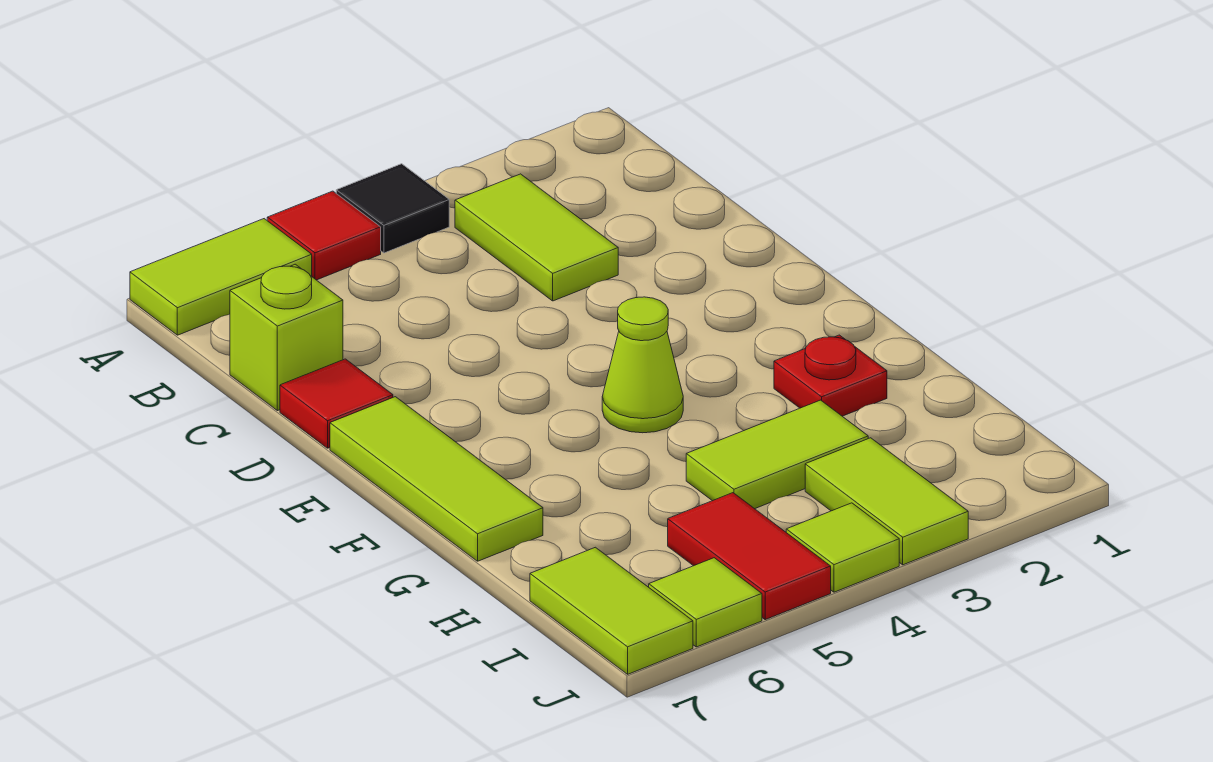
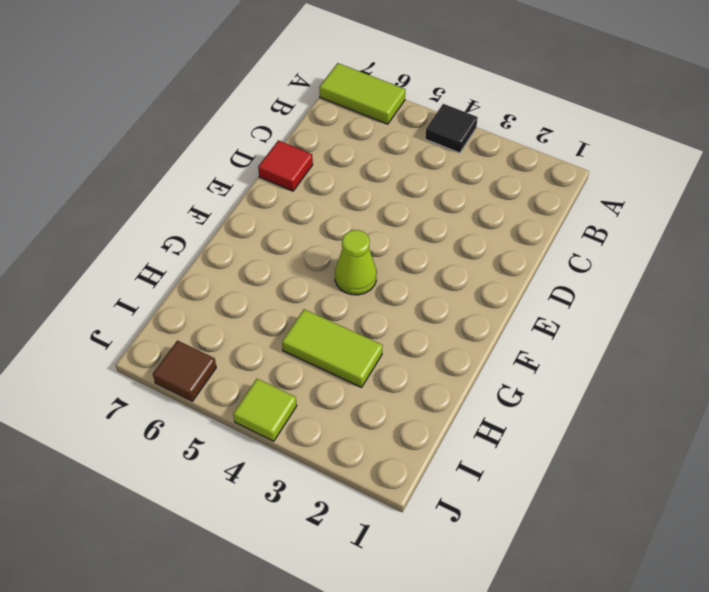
brown 1x1 tile [153,341,216,401] -> lime 1x1 tile [649,558,762,647]
none -> red 1x1 tile [267,191,381,280]
none -> lime 1x2 tile [455,174,618,301]
none -> lime 1x1 brick [230,264,343,411]

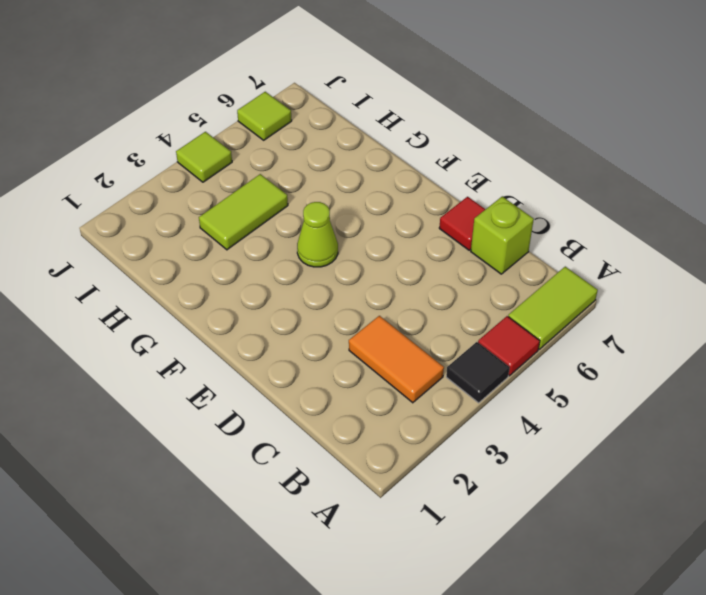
orange 1x2 tile [349,316,444,403] -> lime 1x2 tile [455,174,618,301]
none -> lime 1x3 tile [330,397,543,561]
none -> red 1x1 plate [774,335,887,416]
none -> lime 1x2 tile [805,438,968,565]

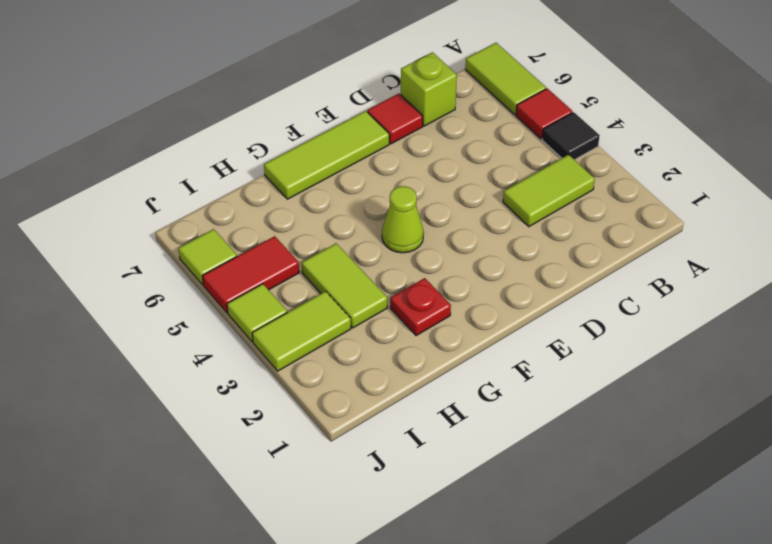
none -> lime 1x2 tile [530,547,693,674]

